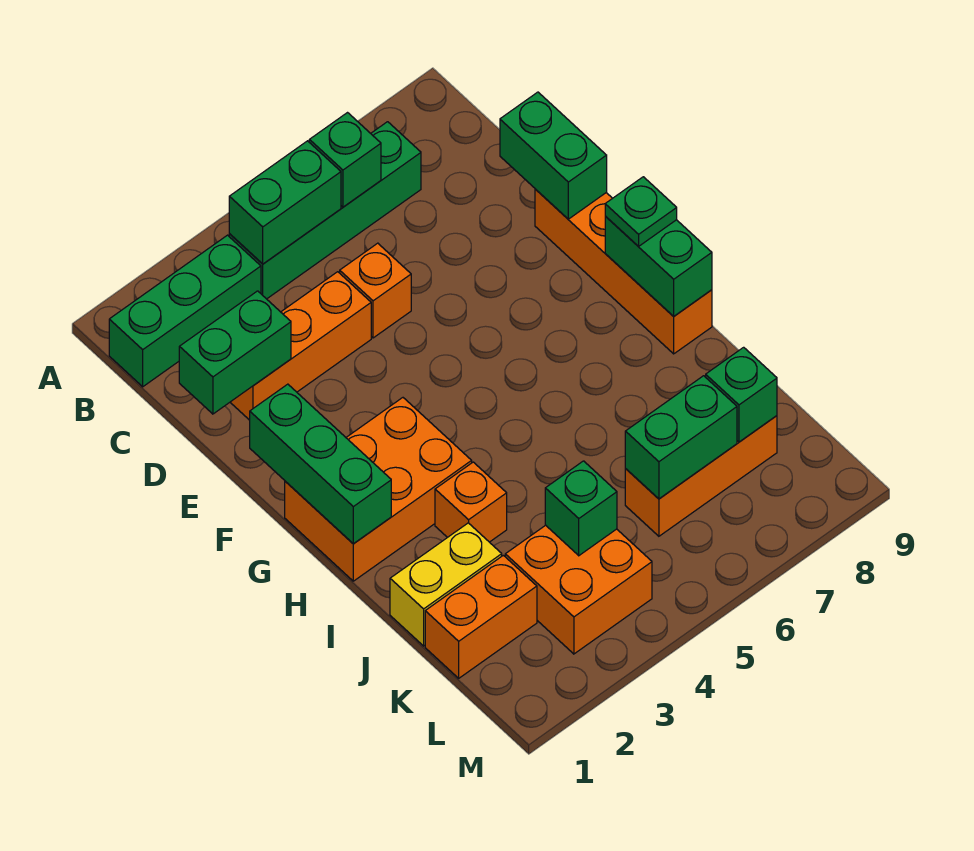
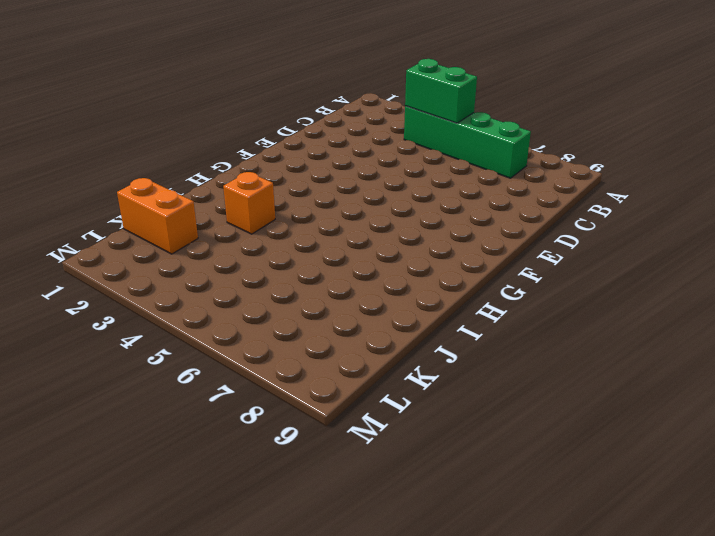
none -> green 1x3 brick [109,235,261,387]
none -> orange 1x3 brick [230,272,371,420]
none -> orange 1x1 brick [340,243,411,338]

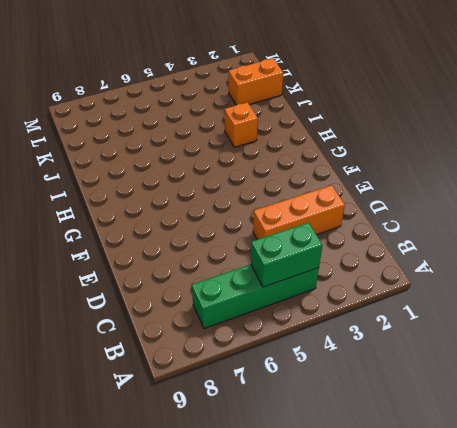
none -> green 1x3 brick [109,235,261,387]
none -> orange 1x1 brick [340,243,411,338]
none -> orange 1x4 brick [535,189,712,354]

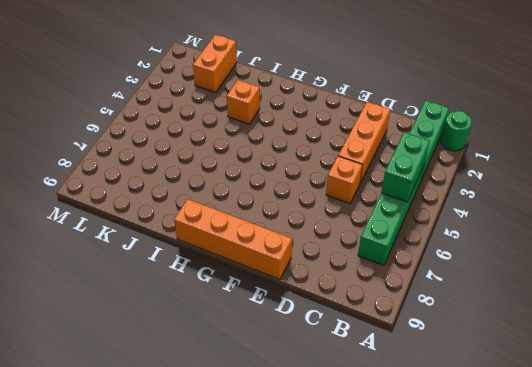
green 1x1 round brick [441,111,472,151] -> none
none -> orange 2x3 brick [285,398,472,581]
none -> yellow 1x2 brick [390,523,502,646]
none -> orange 2x2 brick [505,525,652,654]

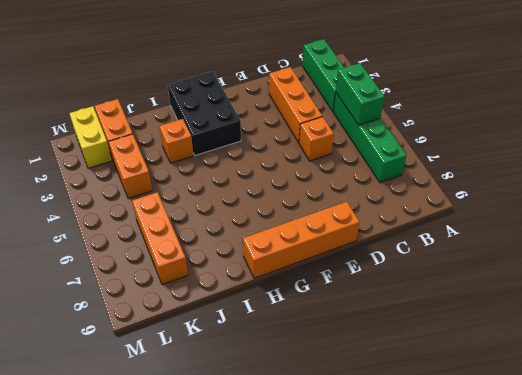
black 2x3 brick [168,71,241,156] -> orange 2x3 brick [285,398,472,581]
orange 1x2 brick [109,134,152,199] -> orange 2x2 brick [505,525,652,654]
yellow 1x2 brick [69,106,112,168] -> yellow 1x2 brick moved to [390,523,502,646]
none -> green 1x1 brick [309,113,381,207]
none -> green 1x2 brick [179,291,291,414]
none -> green 1x2 brick [500,92,607,219]

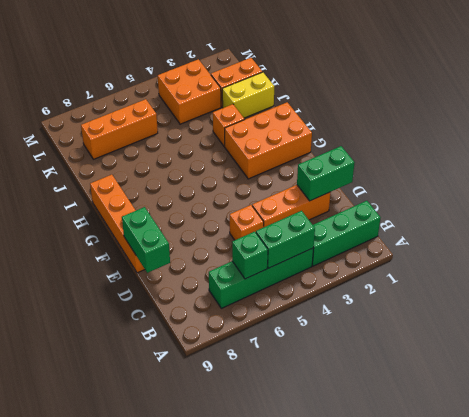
none -> green 1x3 brick [250,384,391,544]
none -> green 1x2 brick [605,216,712,316]
none -> green 1x1 brick [545,461,617,556]

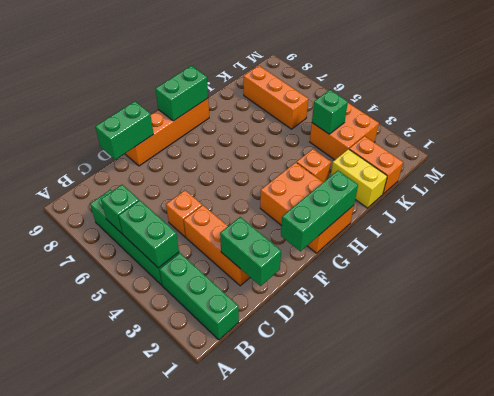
none -> green 1x2 brick [625,376,737,499]
none -> green 1x1 brick [706,347,777,442]
none -> green 1x1 plate [605,177,677,246]

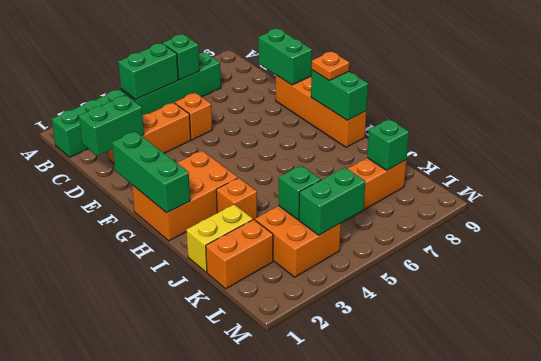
orange 1x1 plate [312,51,349,80] -> green 1x1 plate [605,177,677,246]
green 1x2 brick [299,167,365,235] -> green 1x2 brick moved to [625,376,737,499]

